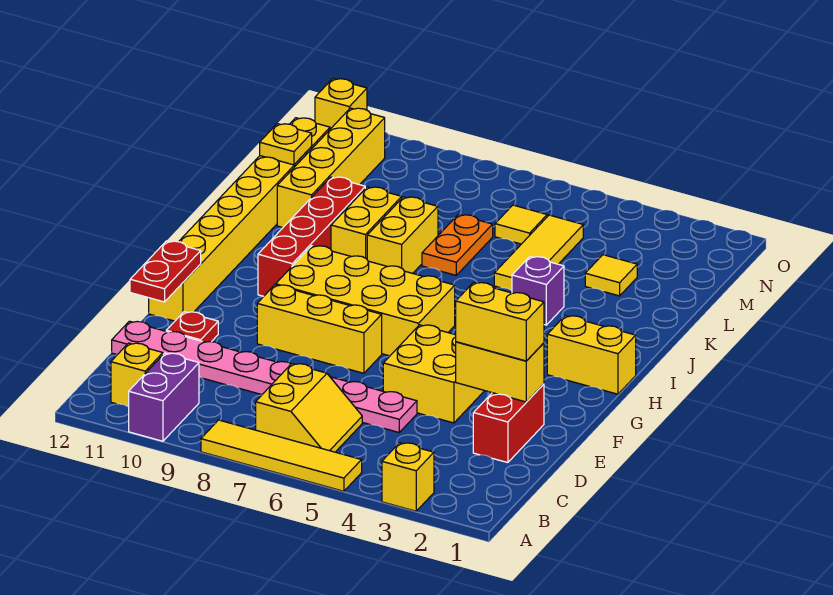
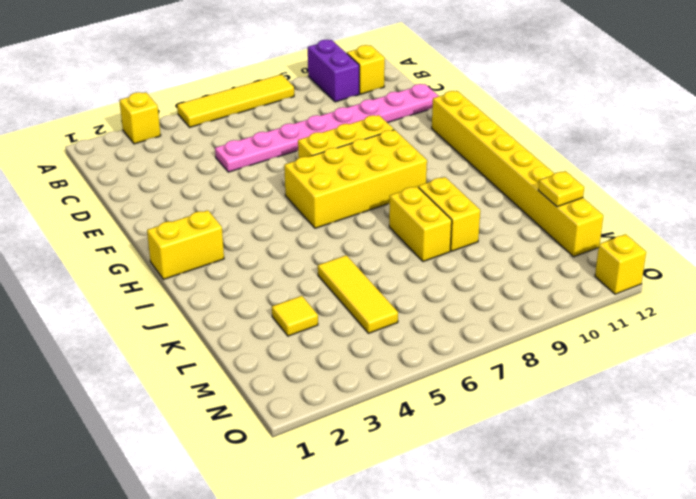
none -> yellow 2x2 slope [256,364,362,452]
none -> red 1x2 brick [473,384,544,463]
none -> yellow 2x2 brick [383,325,484,423]

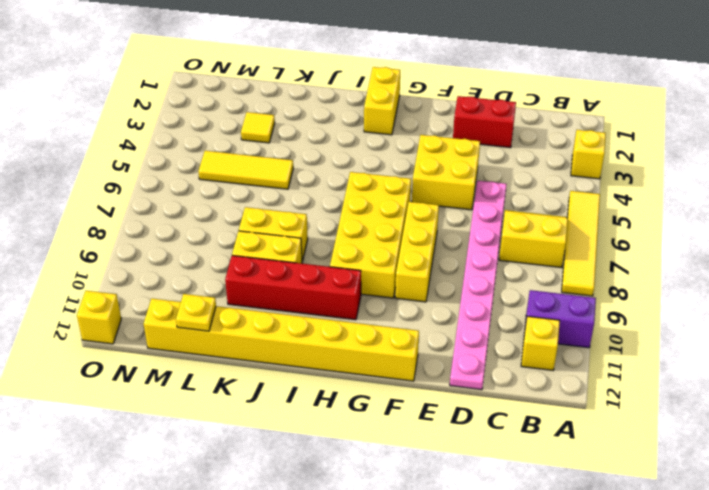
none -> red 1x1 plate [166,312,218,342]
none -> purple 1x1 brick [512,257,564,325]
none -> orange 1x2 plate [422,215,493,275]

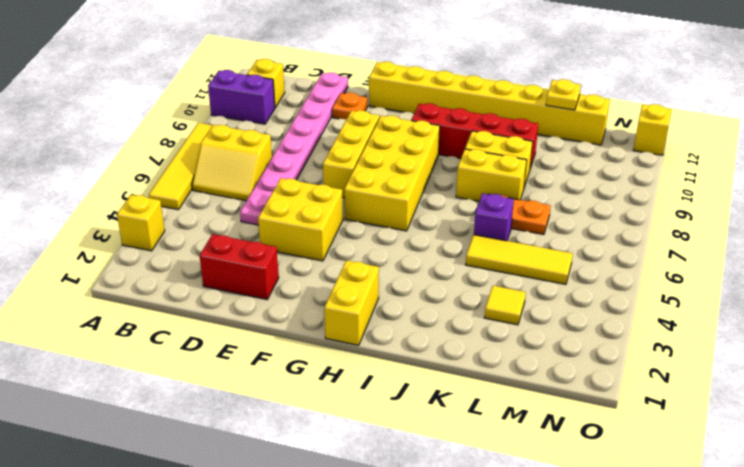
orange 1x1 plate [332,93,367,119] -> red 1x1 plate [166,312,218,342]
purple 1x1 brick [474,193,514,241] -> purple 1x1 brick moved to [512,257,564,325]
none -> yellow 1x4 brick [277,108,385,228]
none -> yellow 1x1 tile [495,205,547,244]
none -> yellow 1x2 brick [456,342,544,402]

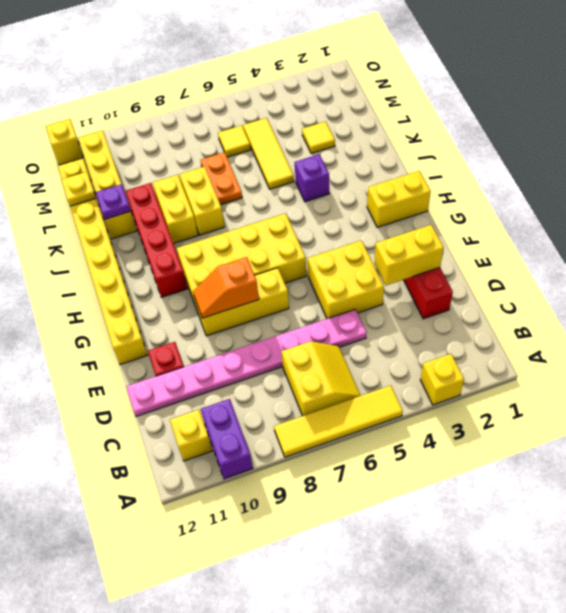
orange 1x2 slope [193,257,259,318] -> none
purple 1x1 plate [96,184,131,219] -> none
none -> red 1x2 plate [130,241,201,302]
none -> yellow 1x2 brick [456,282,544,361]

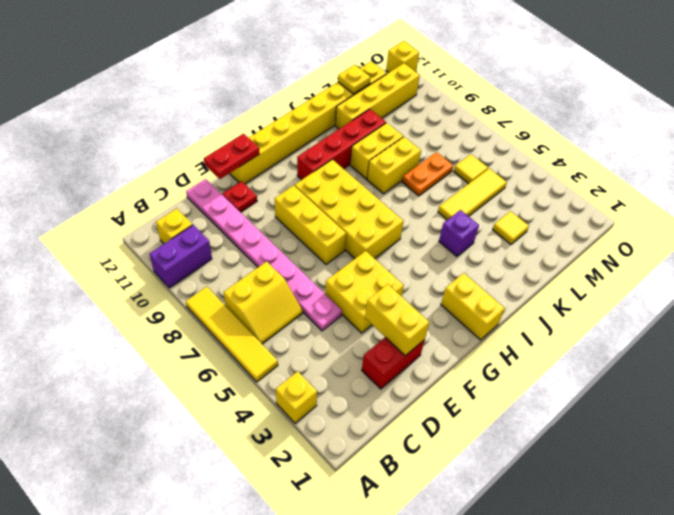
none -> yellow 1x2 brick [456,282,544,361]

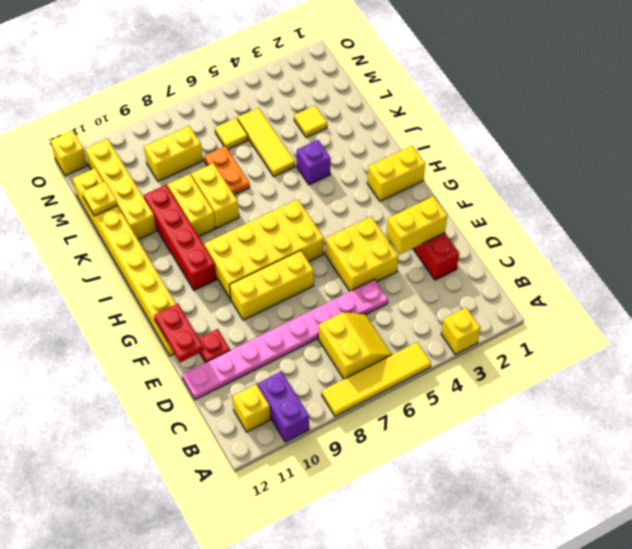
yellow 1x2 brick [144,126,203,181] -> yellow 1x2 brick moved to [456,282,544,361]

